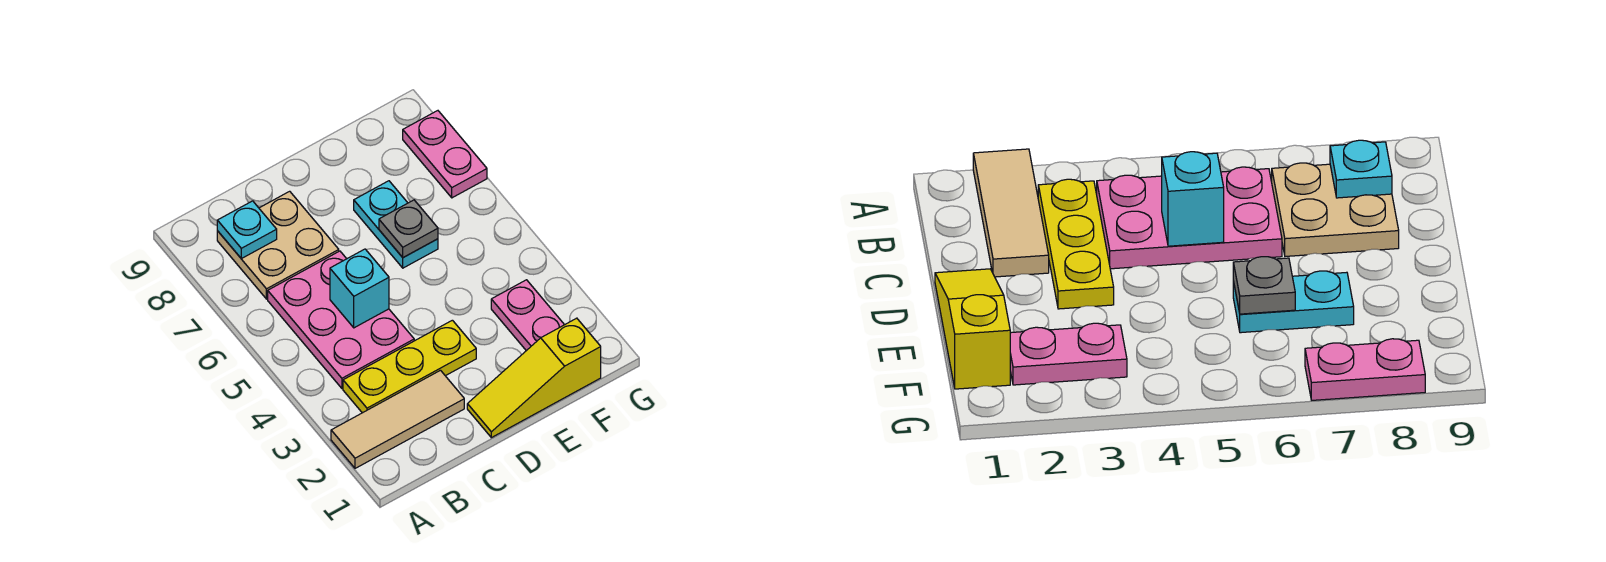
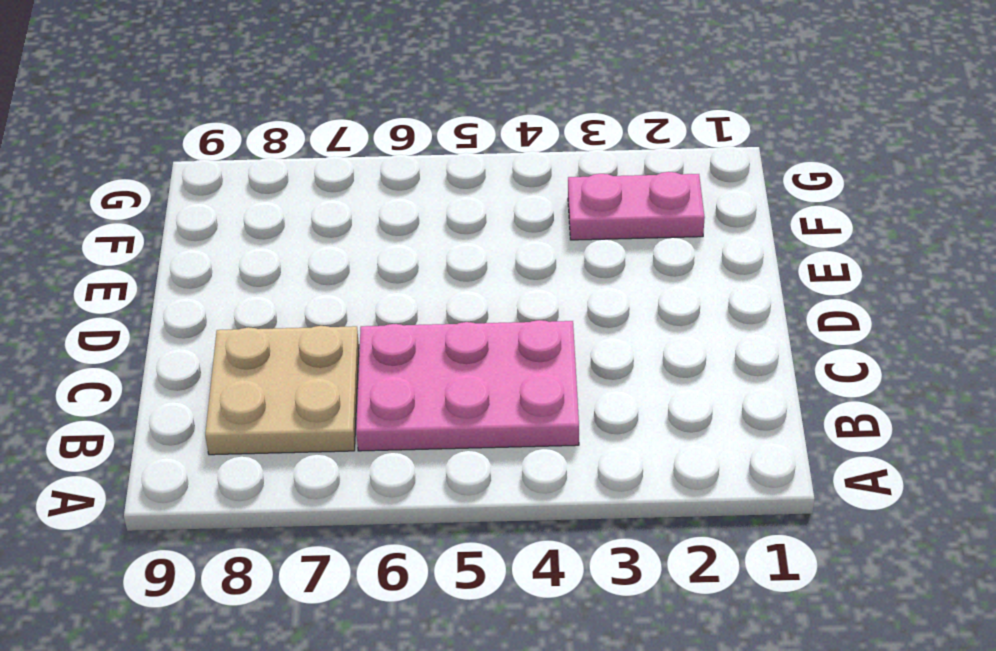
none -> tan 1x3 tile [331,370,464,468]
none -> yellow 1x3 plate [343,320,476,413]

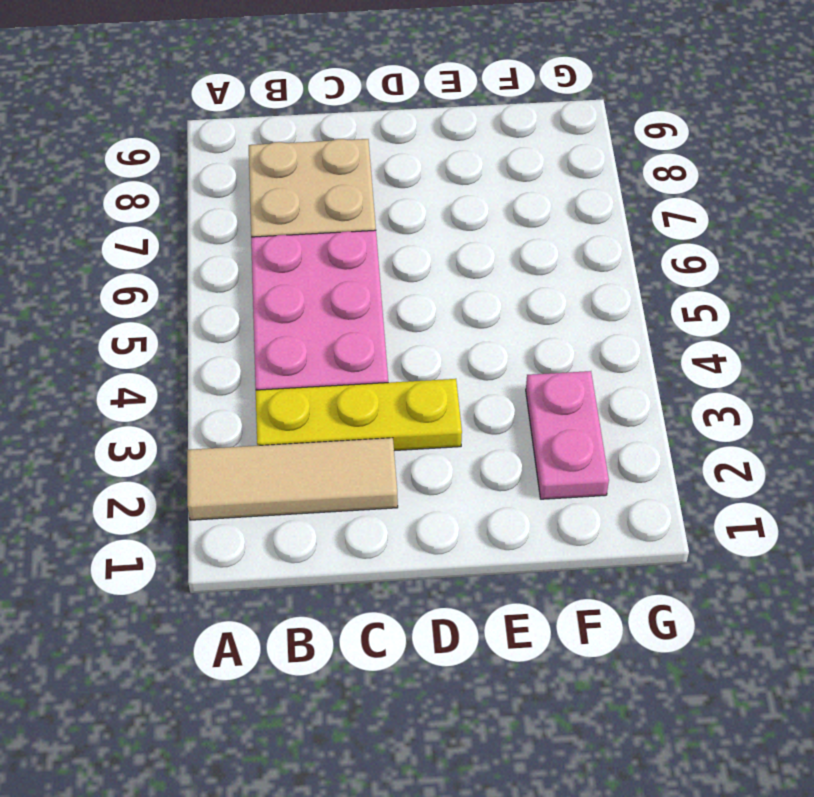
none -> yellow 1x3 slope [467,318,601,438]
none -> cyan 1x2 plate [354,181,438,268]

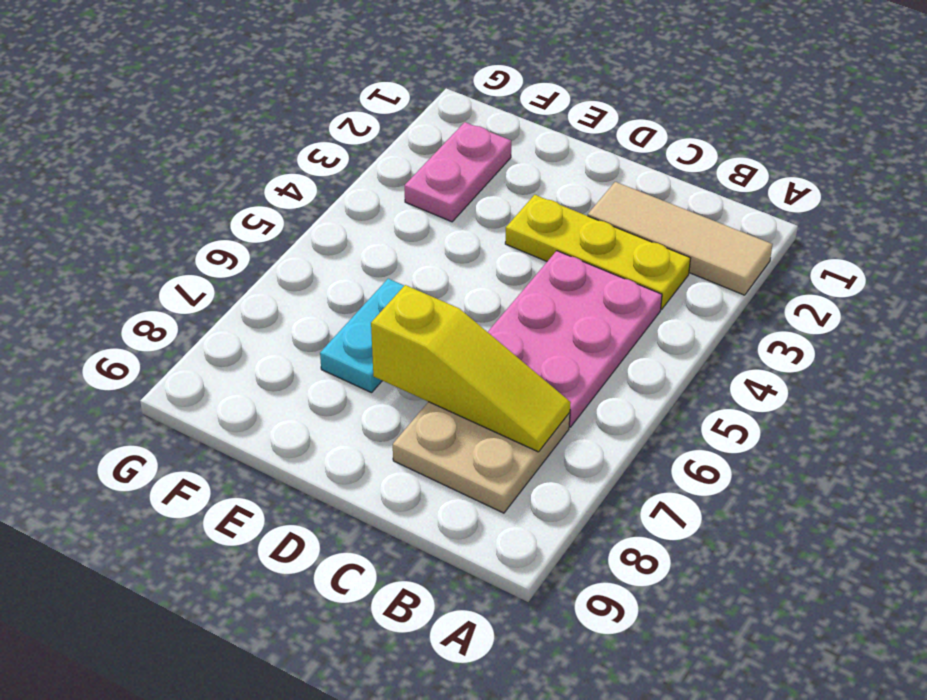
yellow 1x3 slope [371,285,571,452] -> yellow 1x3 slope moved to [467,318,601,438]
none -> pink 1x2 plate [403,111,487,198]
none -> cyan 1x1 plate [217,201,277,259]

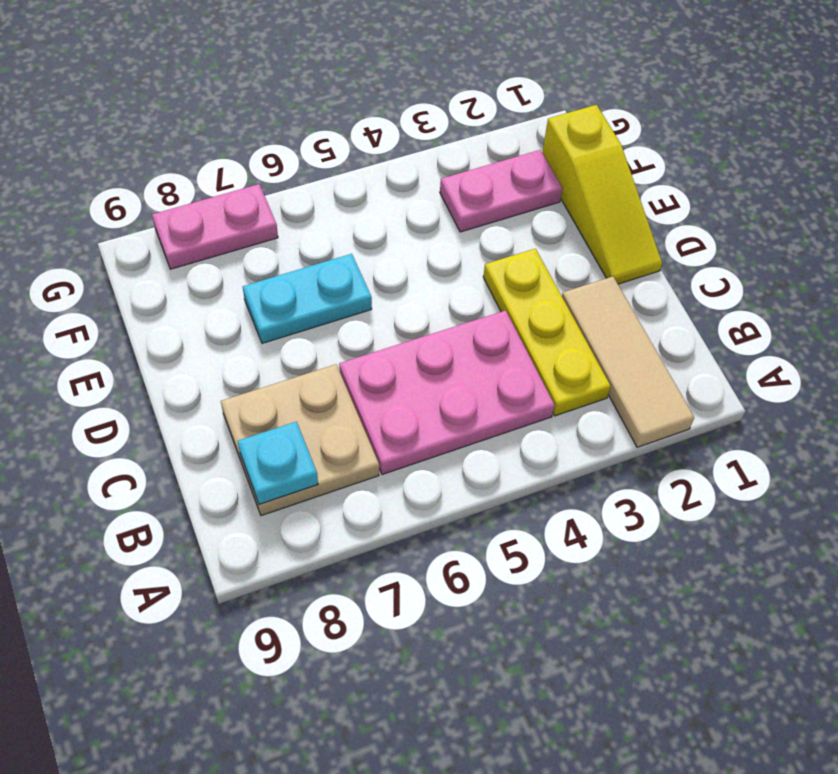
none -> cyan 1x1 brick [330,249,389,328]
none -> grey 1x1 plate [379,200,438,258]

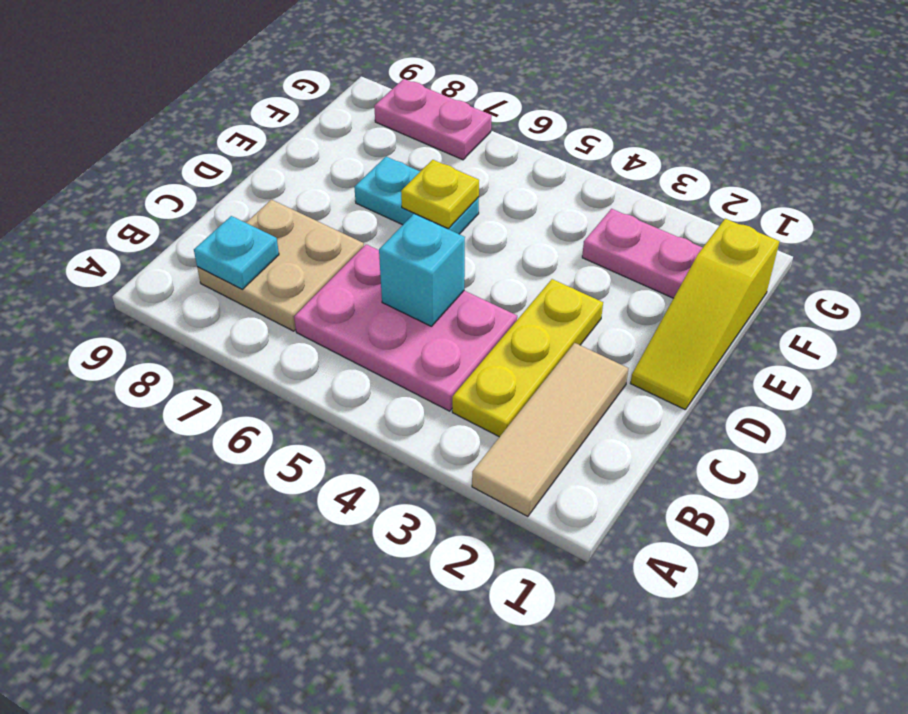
yellow 1x1 plate [401,160,479,228] -> grey 1x1 plate [379,200,438,258]

